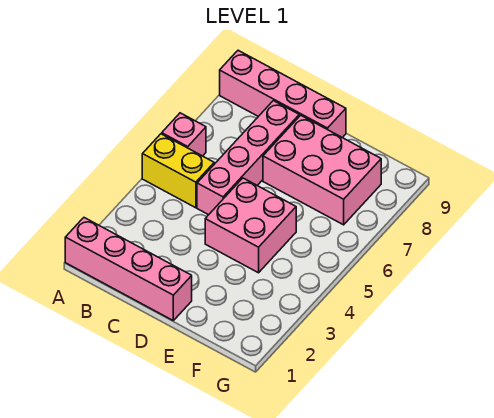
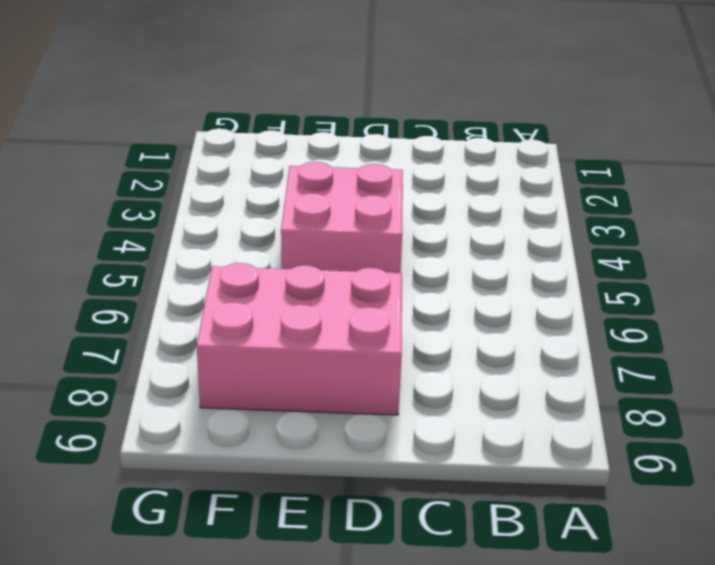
none -> pink 1x4 brick [65,218,192,320]
none -> yellow 1x2 brick [142,134,214,208]

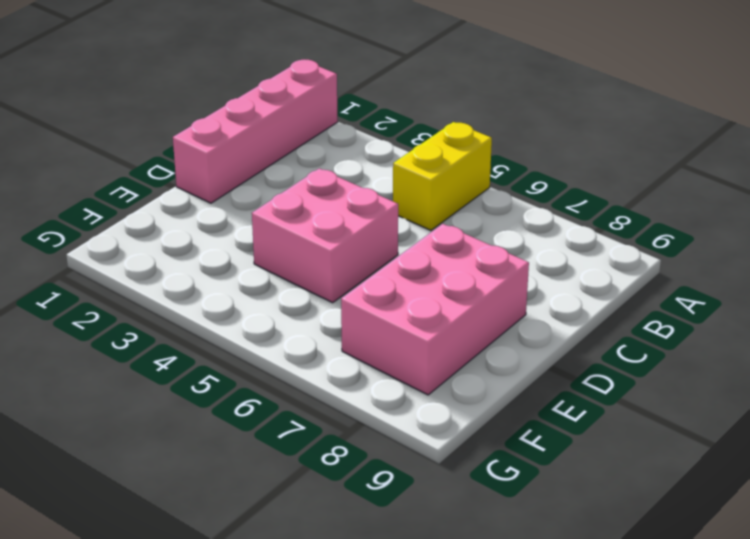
none -> pink 1x1 brick [162,113,206,156]
none -> pink 1x4 brick [220,50,346,138]

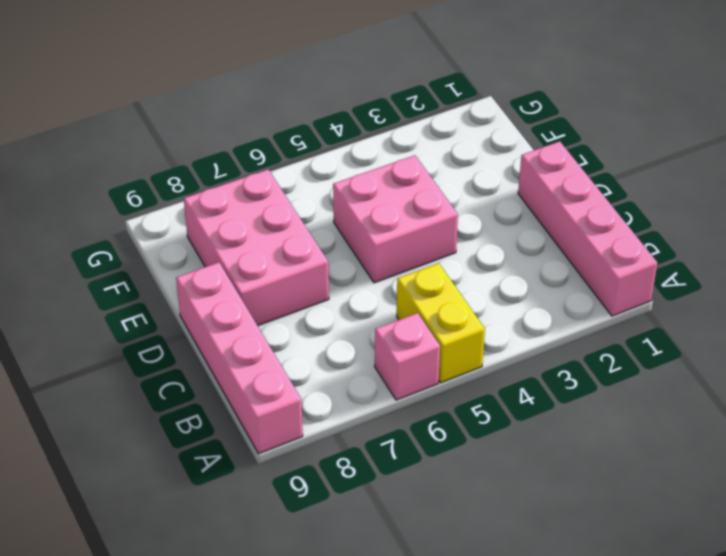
none -> pink 1x4 brick [197,101,299,215]

